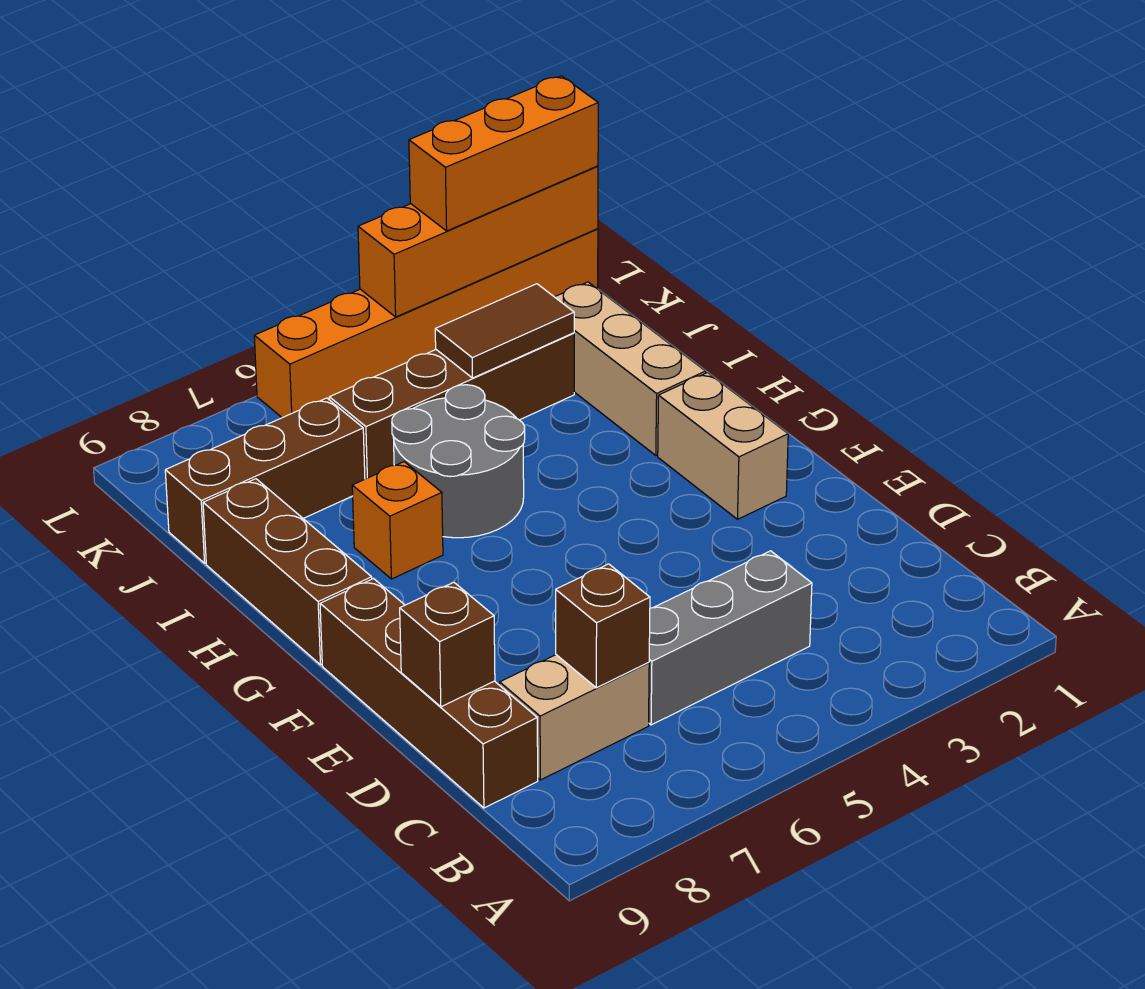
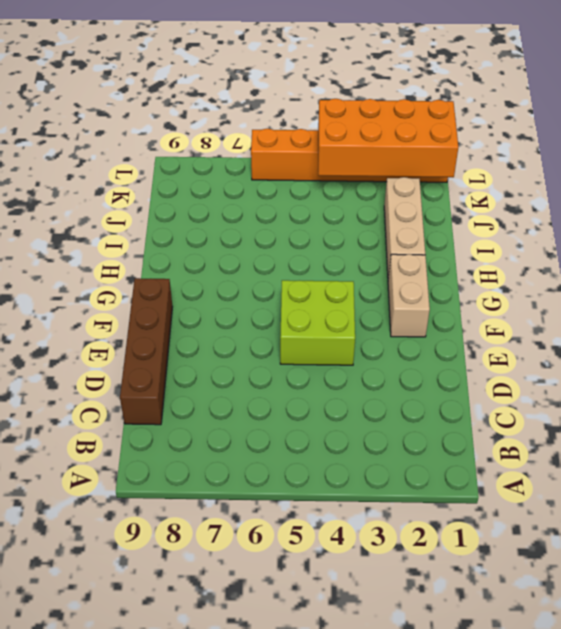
lime 2x2 brick [280,280,355,365] -> none
orange 2x4 brick [318,99,458,177] -> orange 1x4 brick [358,166,598,317]
none -> grey 1x3 brick [649,551,812,725]
none -> tan 1x2 brick [500,655,649,780]
none -> brown 1x3 brick [203,479,372,665]

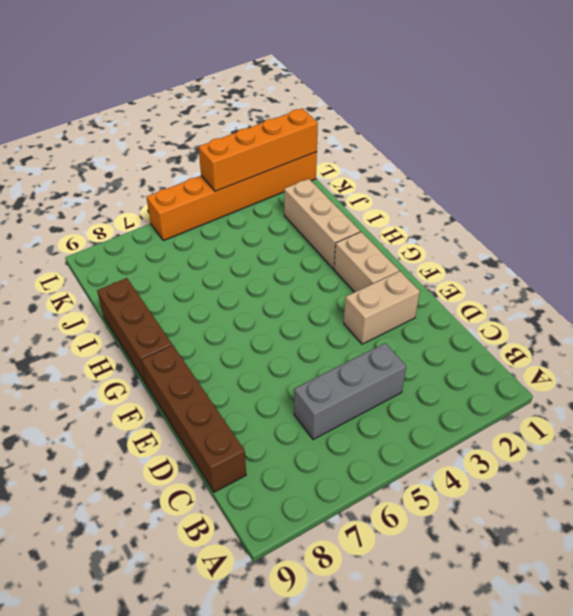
tan 1x2 brick [344,271,420,344] -> tan 1x2 brick moved to [500,655,649,780]
none -> grey 2x2 round brick [392,385,525,538]
none -> orange 1x1 brick [352,462,443,579]
none -> brown 1x4 brick [329,333,574,479]

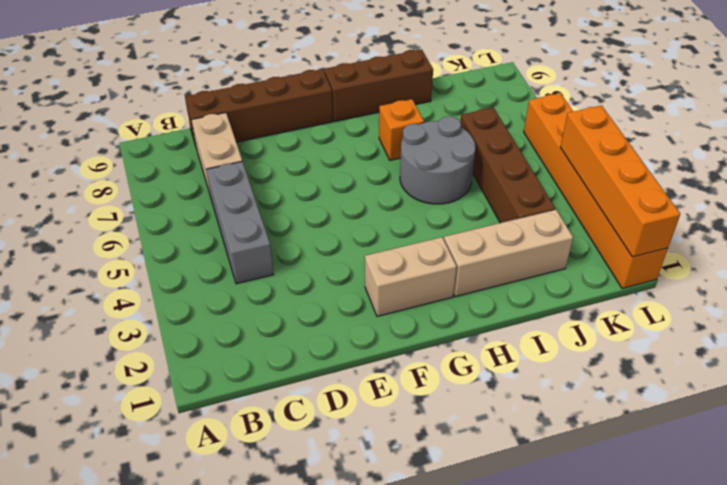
none -> brown 1x3 brick [165,398,365,563]
none -> brown 1x1 brick [556,564,650,688]
none -> brown 1x1 brick [400,582,495,707]

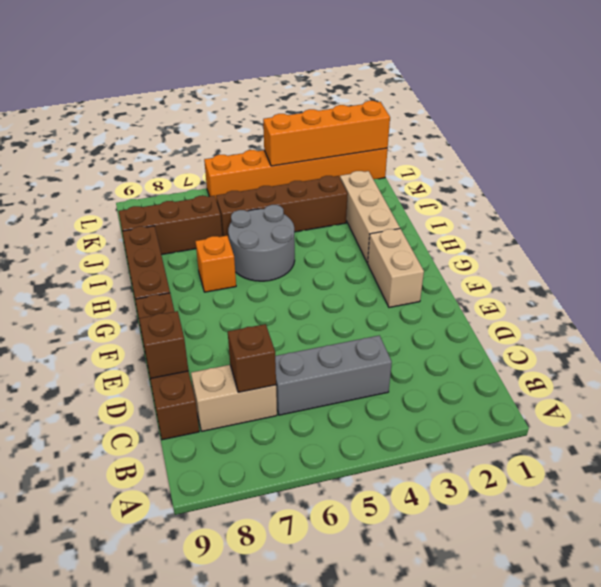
none -> brown 1x2 tile [435,284,574,378]
none -> orange 1x3 brick [409,76,598,231]

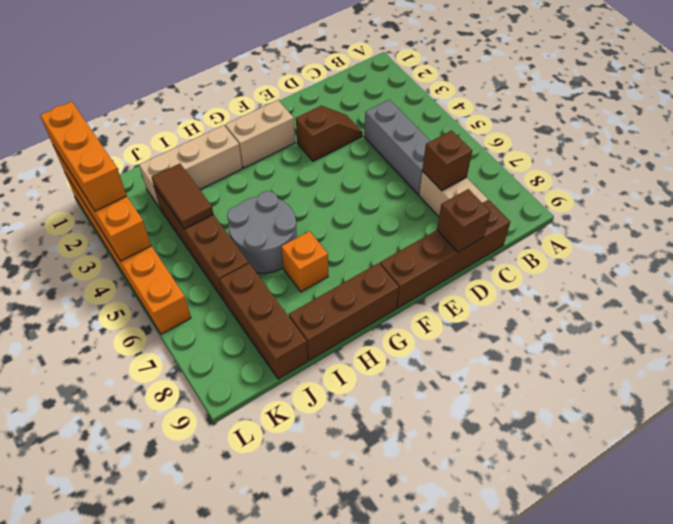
brown 1x2 slope [296,106,362,161] -> none

